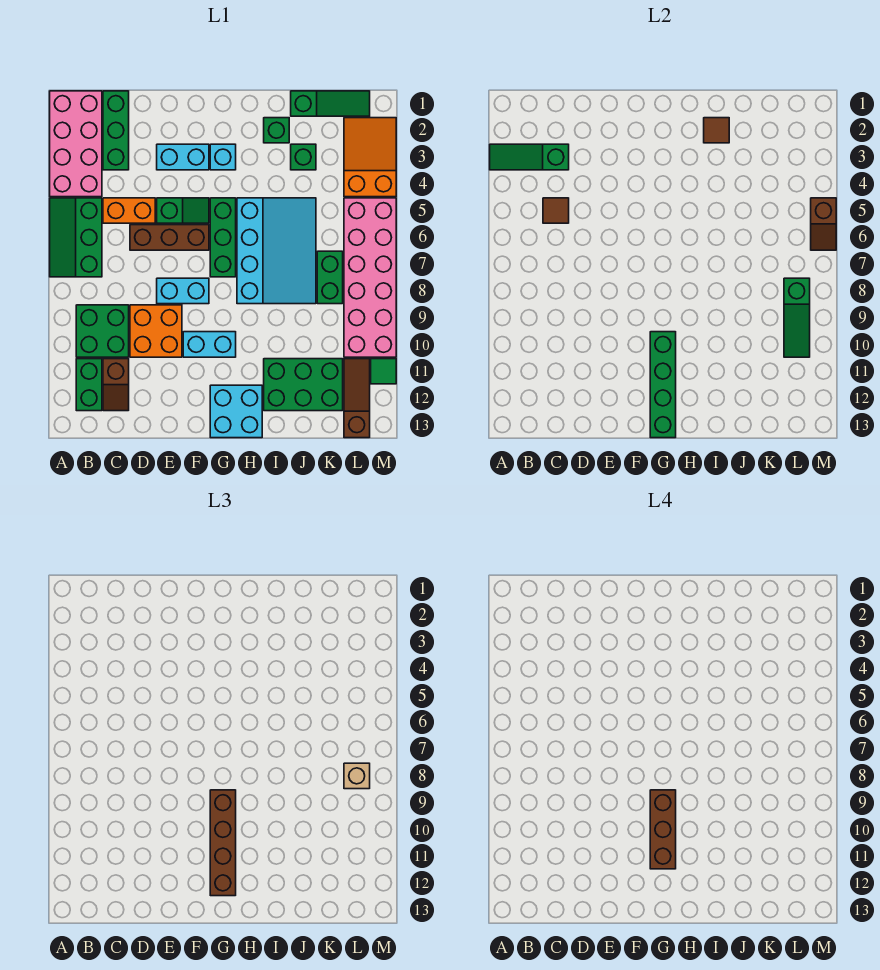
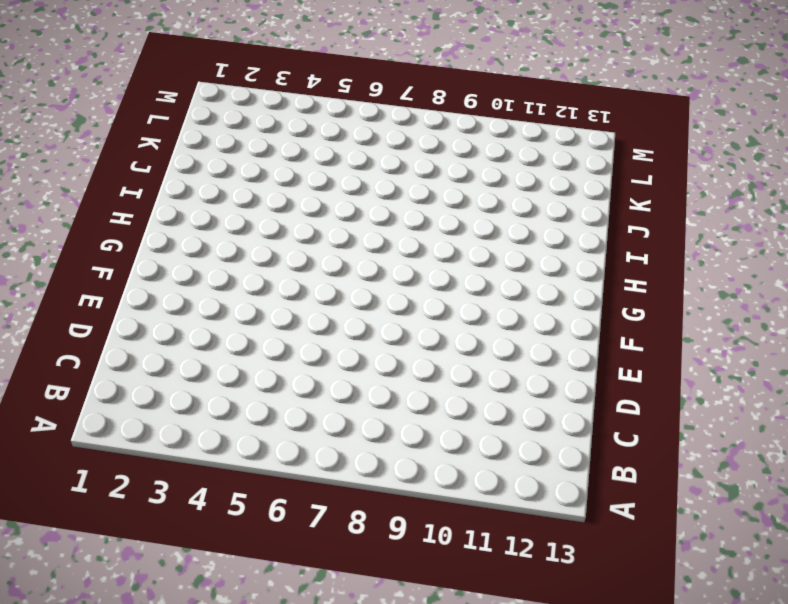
none -> pink 2x4 brick [50,91,102,197]
none -> green 2x3 slope [50,198,102,277]
none -> green 2x2 brick [76,305,129,357]
none -> green 1x2 brick [76,359,102,411]

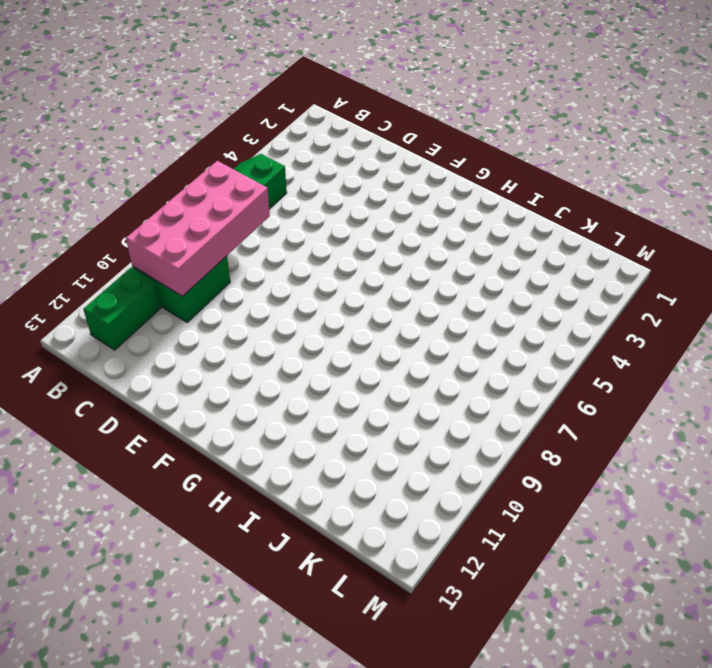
pink 2x4 brick [126,161,270,296] -> pink 2x4 brick moved to [50,91,102,197]
none -> green 1x3 brick [103,91,129,170]
none -> orange 1x2 brick [103,198,155,223]
none -> brown 1x2 slope [103,359,129,411]
none -> brown 1x3 brick [130,225,209,250]

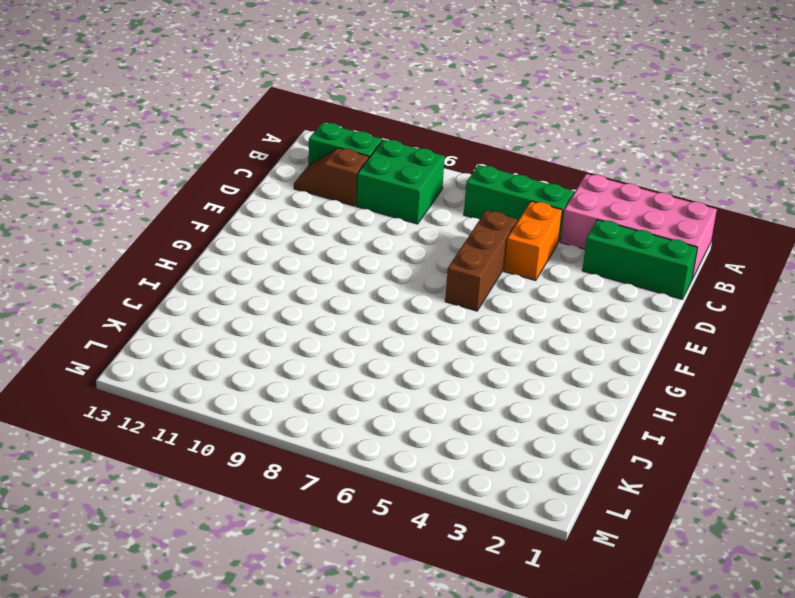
none -> orange 2x2 brick [130,305,182,357]
none -> cyan 1x2 brick [157,144,209,170]
none -> green 1x2 slope [157,198,209,223]
none -> cyan 1x2 brick [157,278,209,304]

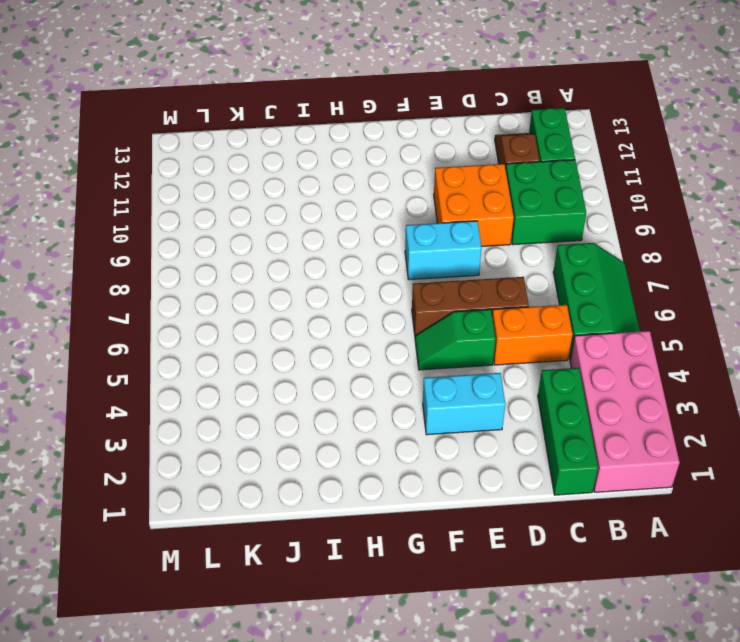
none -> cyan 1x2 brick [183,332,236,357]
none -> cyan 1x1 brick [210,144,236,170]
none -> green 1x3 brick [210,198,236,277]
none -> cyan 2x2 brick [210,385,262,438]

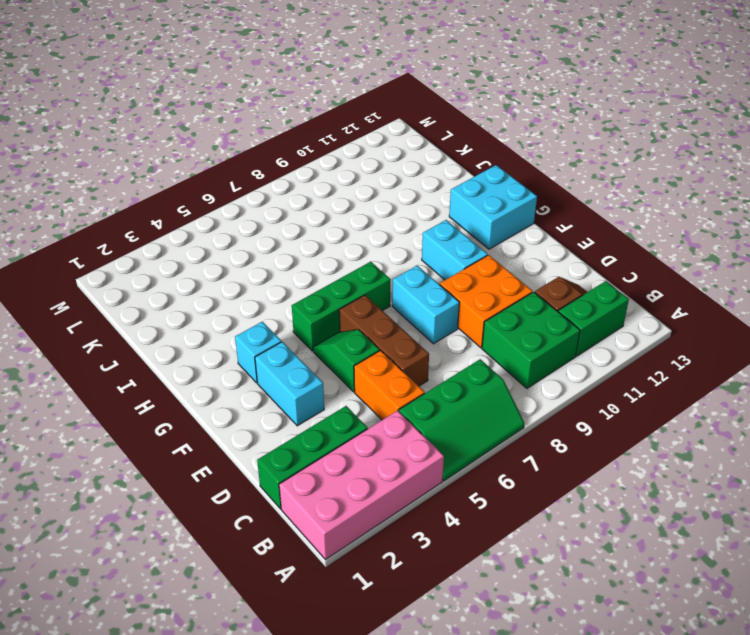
none -> cyan 3x4 slope [237,198,316,304]
none -> green 1x1 brick [264,118,289,143]
none -> green 2x3 brick [264,359,343,411]
none -> green 1x3 slope [291,91,370,116]

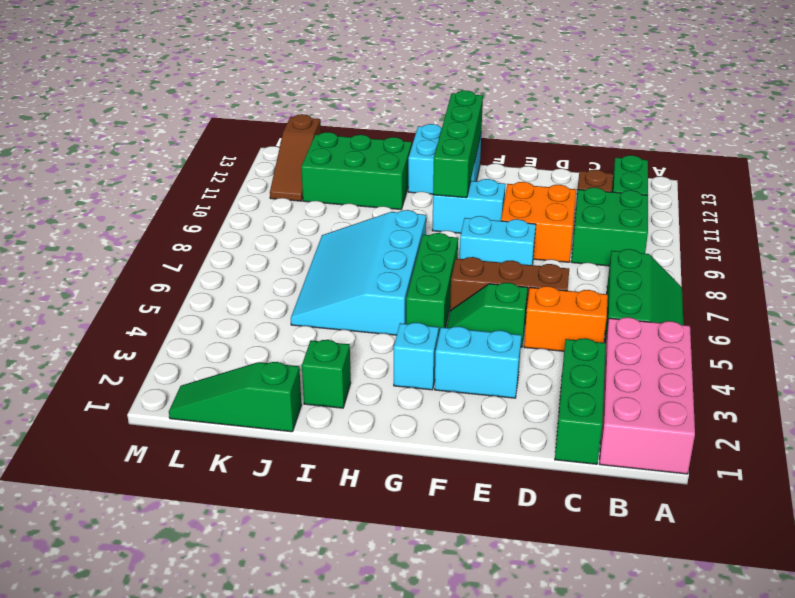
none -> green 1x1 brick [291,144,316,170]
none -> green 1x2 brick [317,251,343,304]
none -> orange 2x3 slope [344,118,396,197]
none -> pink 2x6 brick [344,198,396,357]

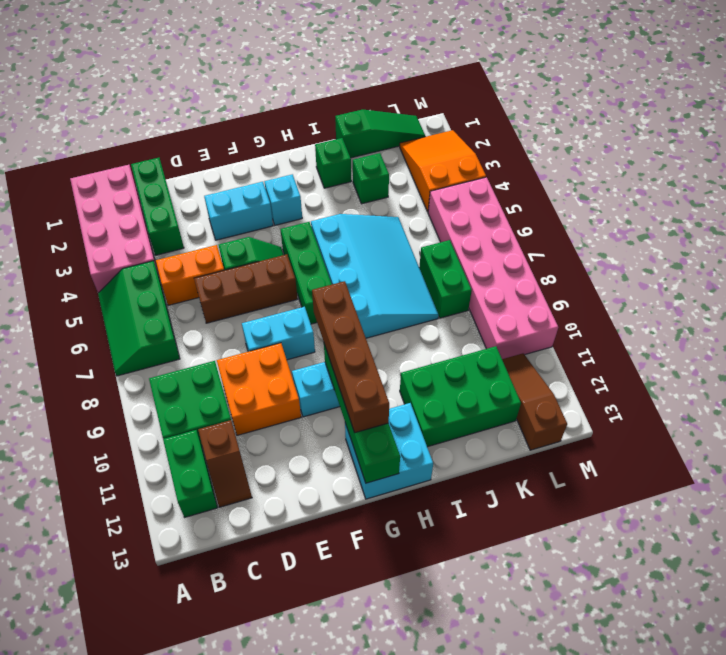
none -> green 1x1 tile [371,359,396,384]
none -> green 1x3 slope [490,144,569,170]
none -> brown 1x1 tile [543,198,569,223]
none -> brown 1x1 tile [704,118,729,143]

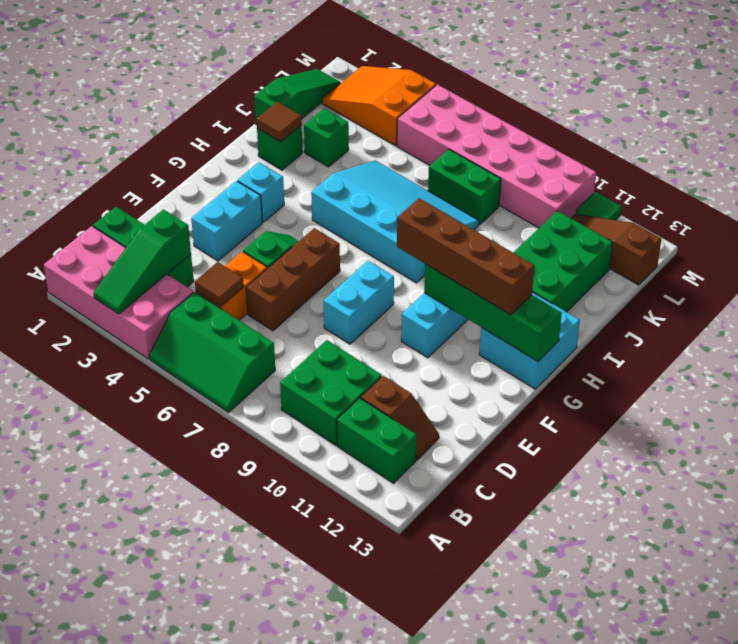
none -> orange 2x2 brick [130,305,182,357]
none -> green 1x3 brick [210,198,236,277]
none -> green 1x3 slope [784,278,810,357]
none -> brown 1x2 slope [811,198,836,250]

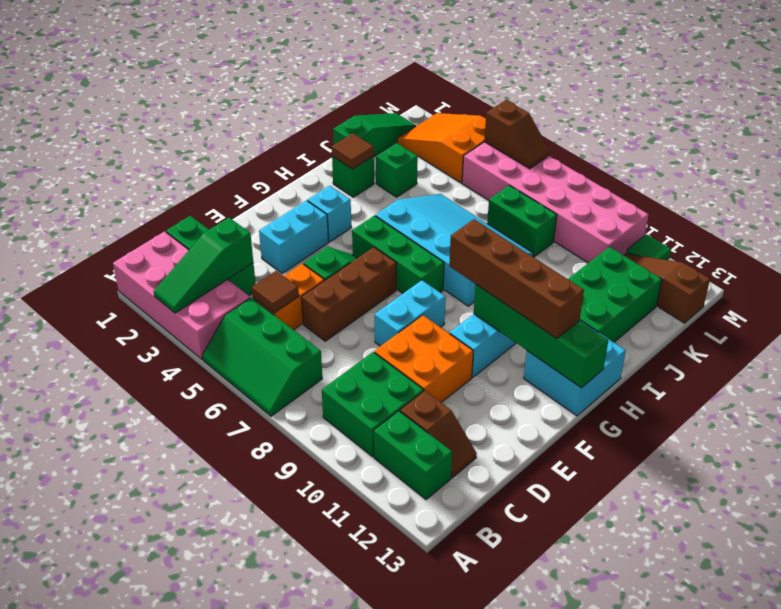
none -> green 1x3 slope [784,278,810,357]
none -> tan 1x1 brick [344,763,370,789]
none -> brown 1x3 brick [650,790,676,869]

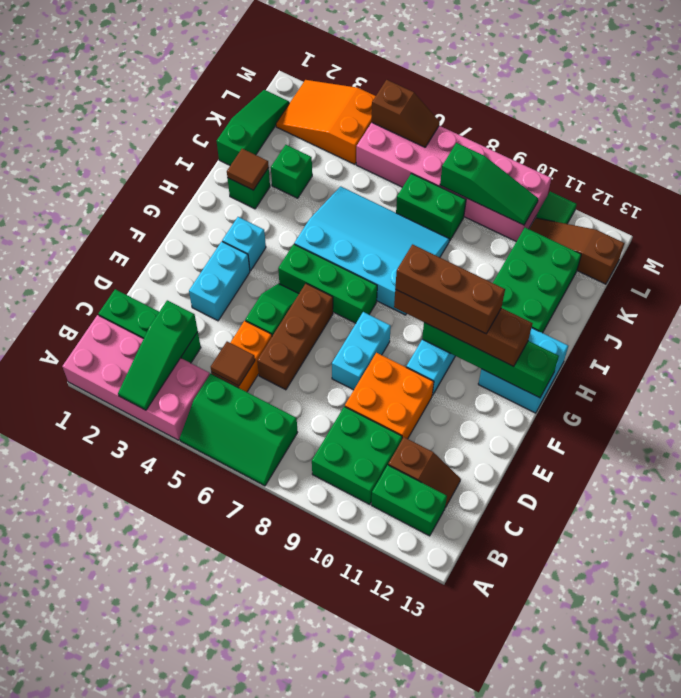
none -> tan 1x1 brick [344,763,370,789]

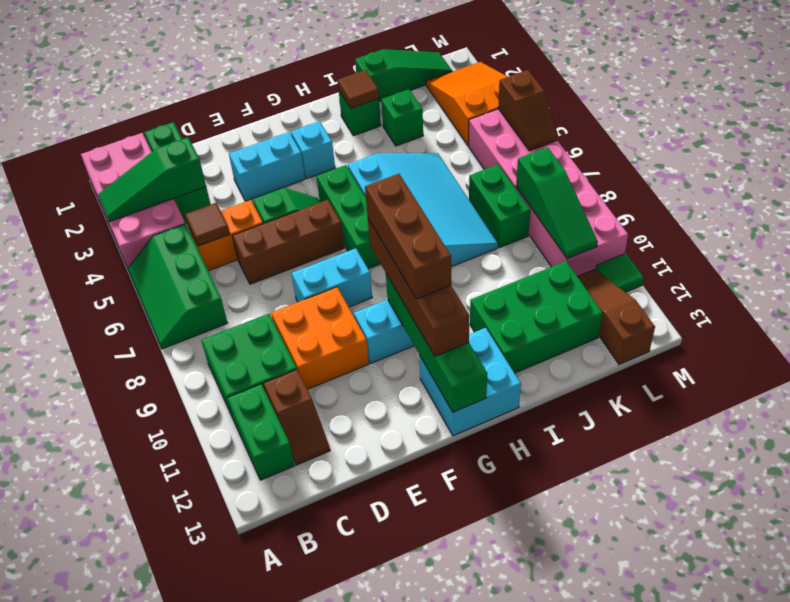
none -> tan 1x1 brick [344,763,370,789]

